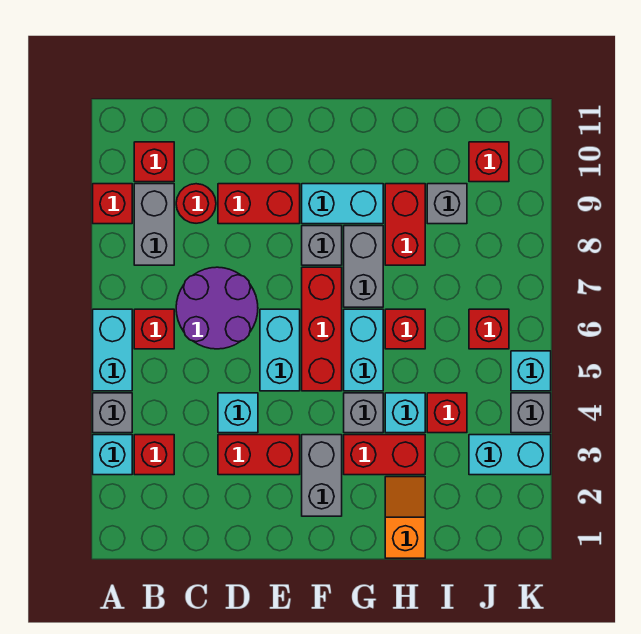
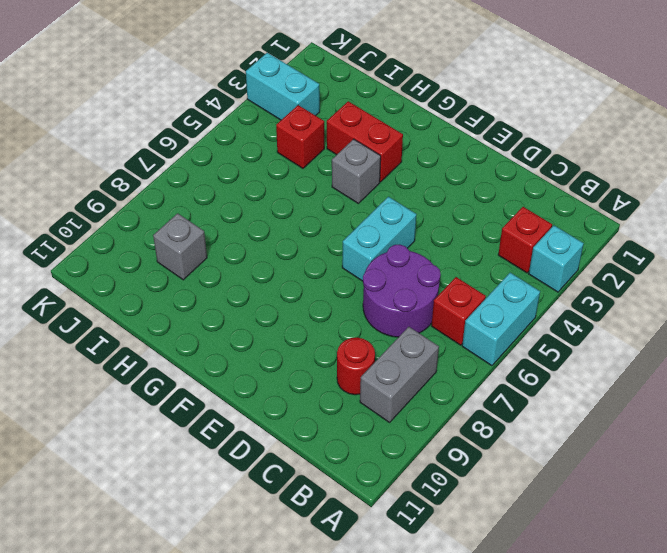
none -> grey 1x1 brick [93,393,132,433]
none -> red 1x1 brick [93,184,132,224]
none -> red 1x1 brick [134,142,174,182]
none -> red 1x2 brick [218,435,300,475]

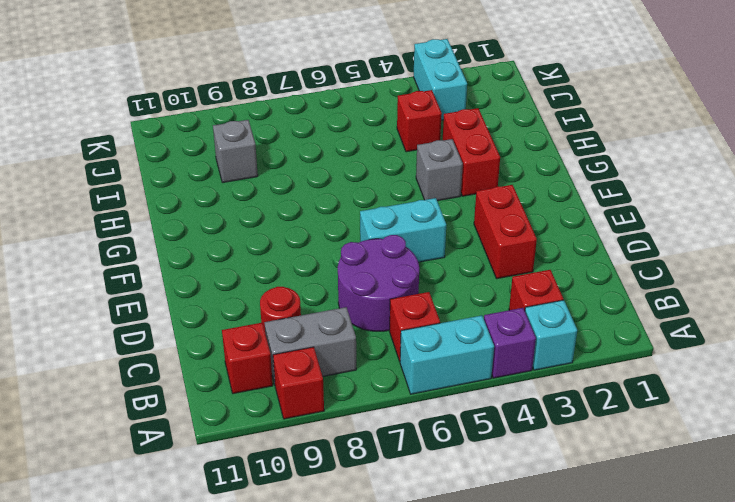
purple 1x1 brick [484,308,536,378] -> grey 1x1 brick [93,393,132,433]
none -> cyan 1x1 brick [218,393,258,433]
none -> red 1x2 brick [218,184,300,224]
none -> grey 1x2 brick [302,435,342,516]
none -> red 1x3 brick [302,267,342,391]

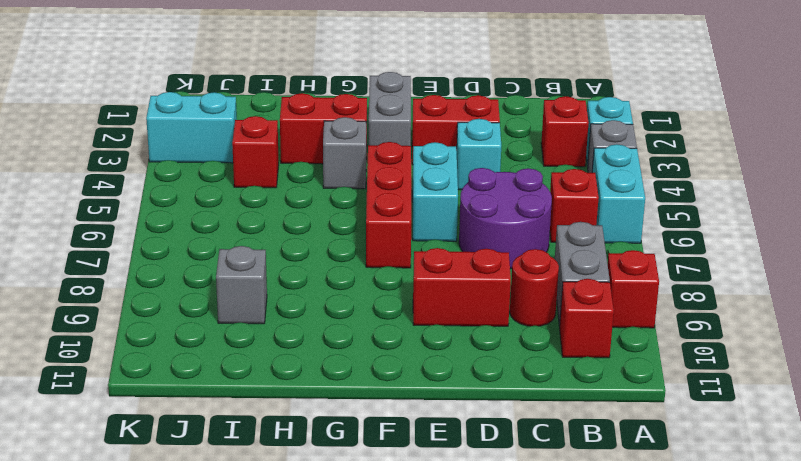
none -> grey 1x1 brick [302,226,342,265]
none -> cyan 1x2 brick [302,184,383,224]
none -> cyan 1x2 brick [344,309,383,391]
none -> grey 1x2 brick [344,226,383,307]

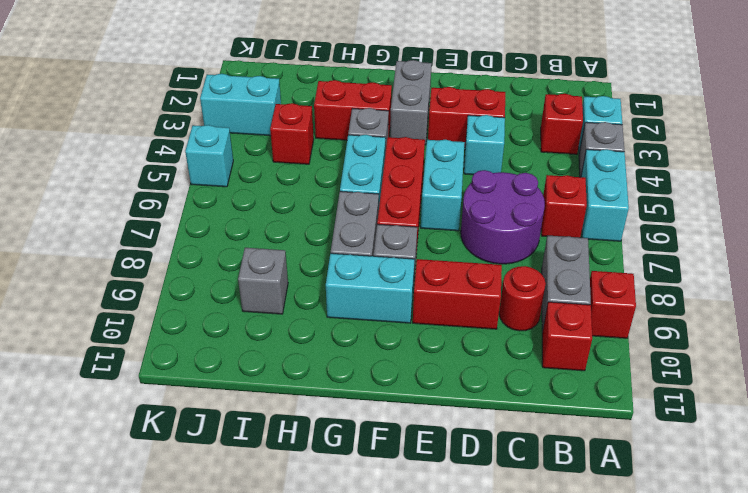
none -> orange 1x2 slope [385,477,425,558]
none -> cyan 1x1 brick [385,393,425,433]
none -> red 1x1 brick [385,309,425,349]
none -> red 1x2 brick [385,184,425,265]

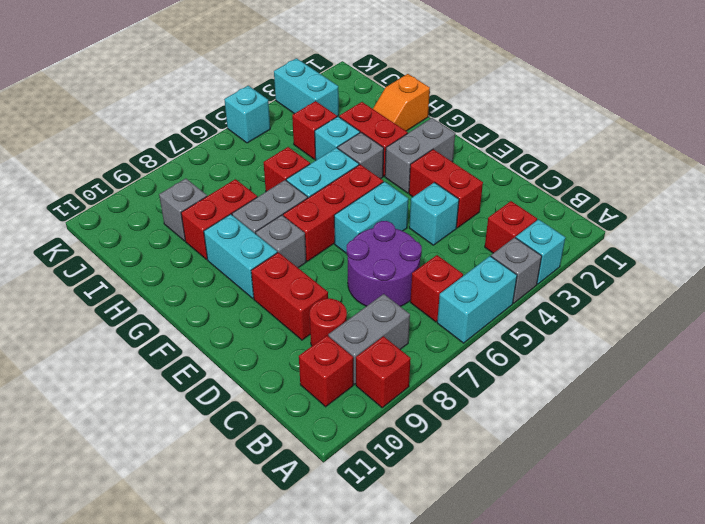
none -> red 1x1 brick [469,309,509,349]
none -> red 1x1 brick [469,142,509,182]
none -> grey 1x1 brick [511,393,551,433]

